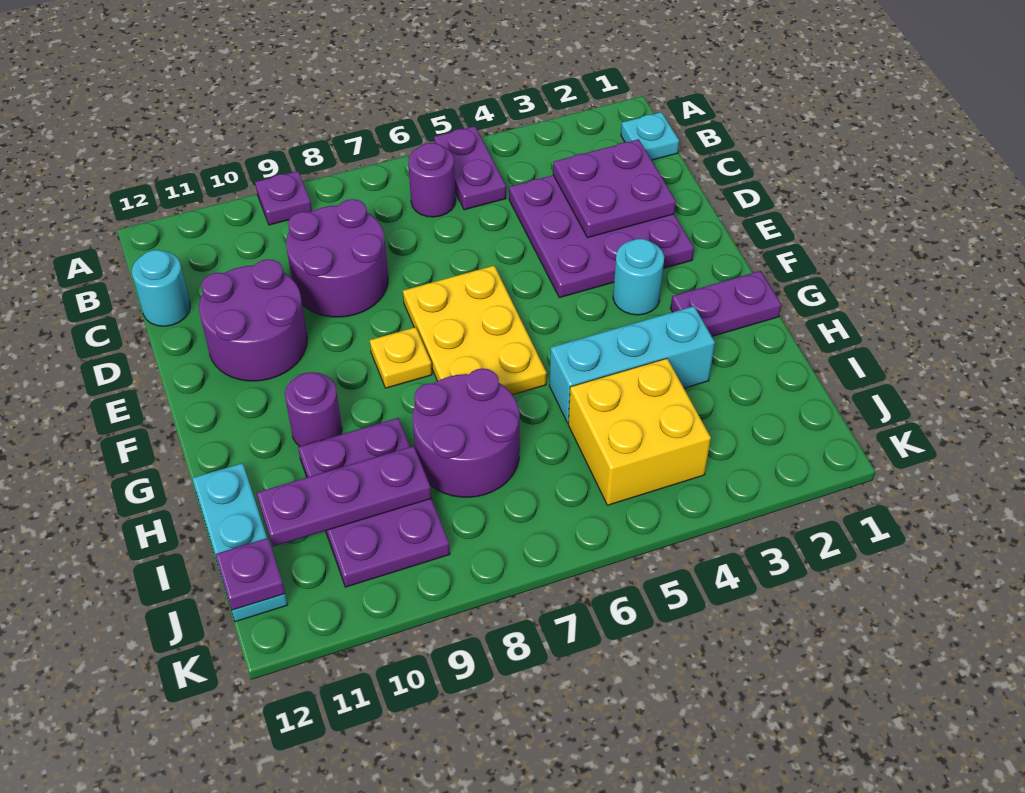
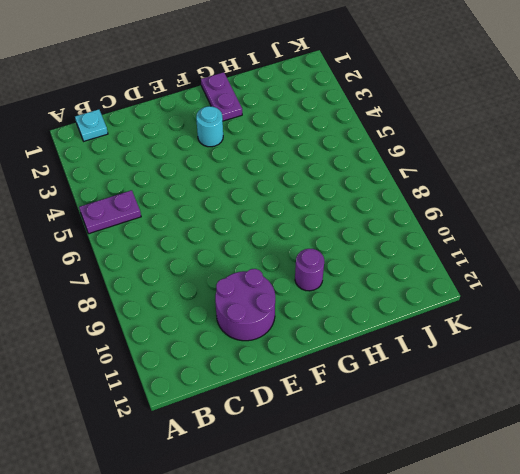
none -> purple 1x1 plate [255,171,312,225]
none -> purple 1x1 round brick [408,143,456,217]
none -> purple 3x3 plate [509,175,694,298]

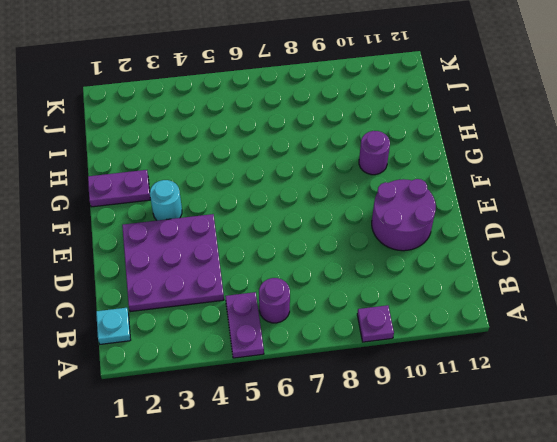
none -> purple 2x2 round brick [286,199,388,317]
none -> cyan 1x1 round brick [132,250,190,326]
none -> yellow 2x3 plate [403,266,547,395]

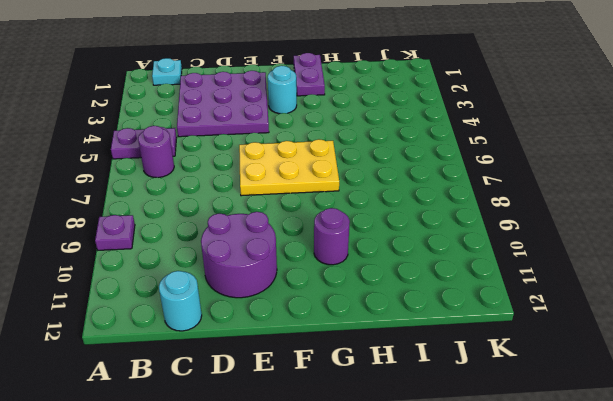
none -> purple 2x2 round brick [286,199,388,317]
none -> yellow 1x1 plate [370,327,432,388]
none -> cyan 1x3 brick [550,306,715,423]

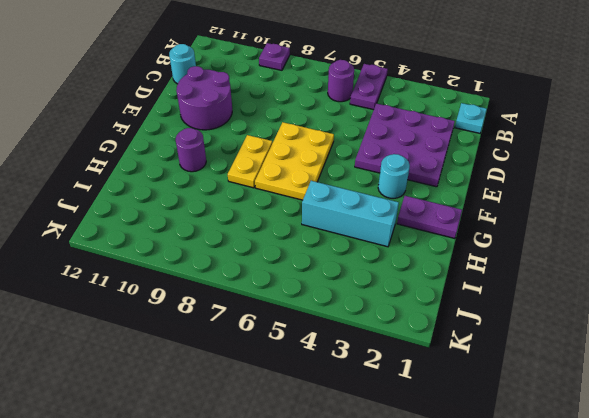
yellow 1x2 plate [228,135,272,188] -> yellow 1x1 plate [370,327,432,388]
none -> purple 2x2 round brick [286,199,388,317]
none -> purple 2x2 round brick [412,368,520,497]
none -> purple 2x3 plate [298,418,450,587]

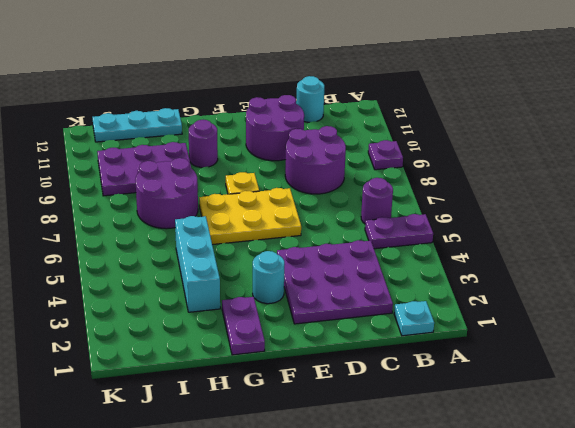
none -> yellow 2x2 brick [568,359,711,505]
none -> purple 2x2 plate [553,139,676,238]
none -> purple 1x3 plate [257,446,431,547]

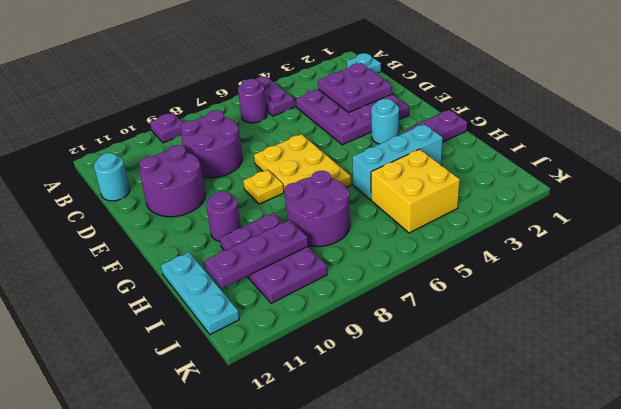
none -> purple 1x1 plate [215,538,285,610]

